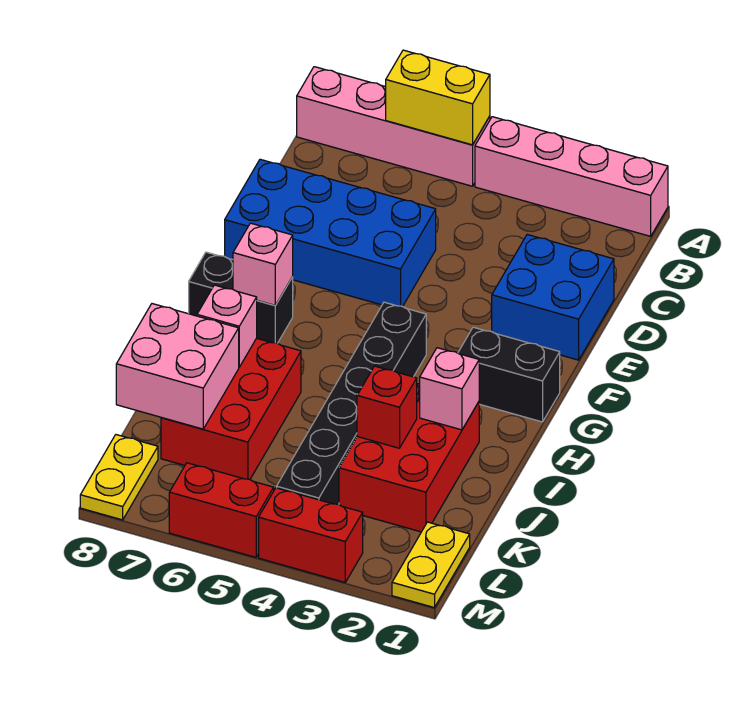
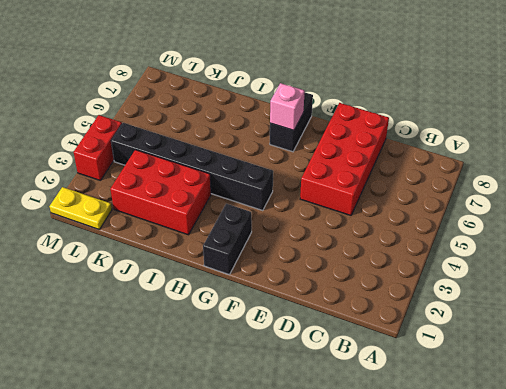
red 2x4 brick [300,103,389,215] -> blue 2x4 brick [225,159,436,307]
none -> pink 1x4 brick [475,117,668,236]
none -> pink 1x4 brick [297,67,490,186]
none -> blue 2x2 brick [492,235,614,360]

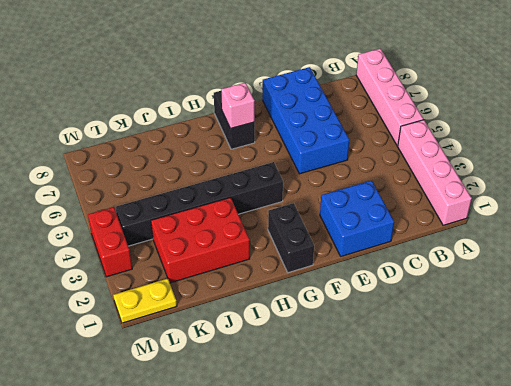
none -> red 2x3 brick [161,338,301,479]
none -> yellow 1x2 plate [80,435,158,520]
none -> red 1x2 brick [169,463,274,557]

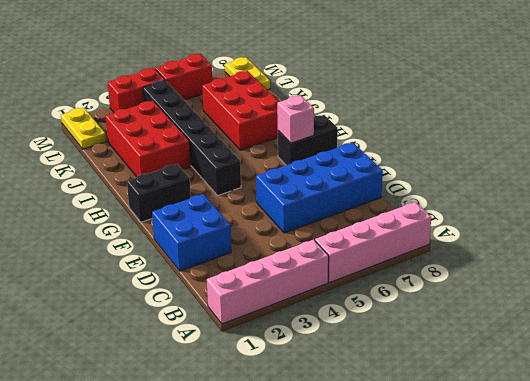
none -> yellow 1x2 brick [386,50,490,145]
none -> pink 1x1 brick [420,348,479,430]
none -> pink 1x1 brick [197,285,257,367]

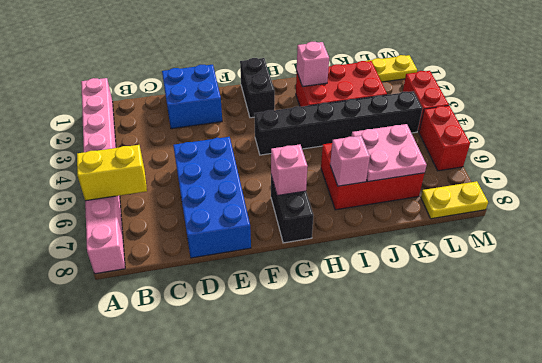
yellow 1x2 brick [77,145,147,201] -> yellow 1x2 brick turned to [386,50,490,145]
pink 2x2 plate [351,124,427,182] -> pink 2x2 brick [116,304,239,429]
none -> red 1x1 brick [357,366,417,448]

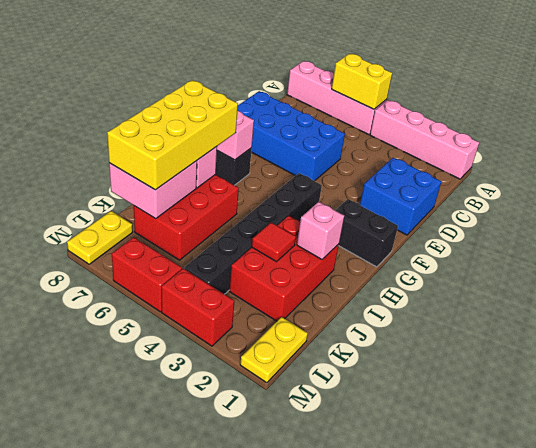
yellow 2x4 brick [107,80,238,190] -> none
red 1x1 tile [252,222,296,262] -> red 1x1 brick [357,366,417,448]

